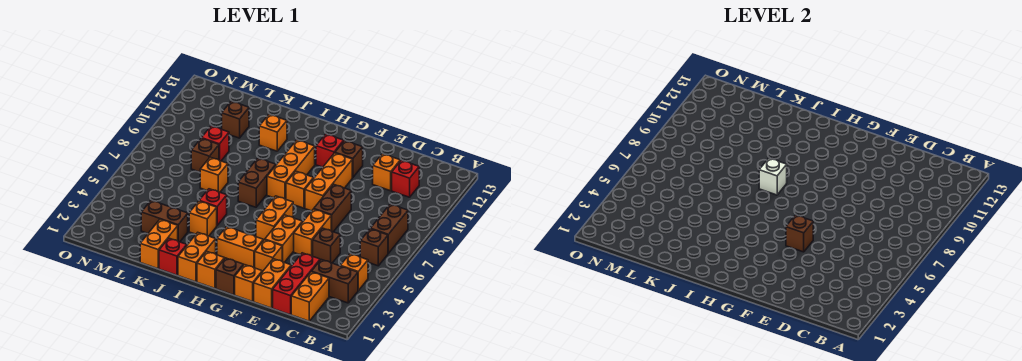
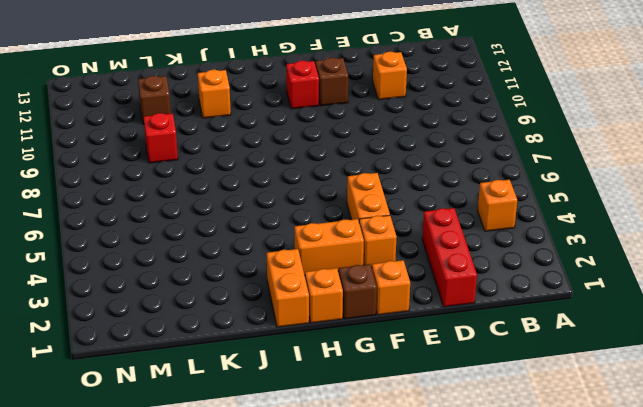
none -> brown 1x2 brick [311,260,358,303]
none -> brown 1x1 brick [360,229,388,266]
none -> brown 1x2 brick [370,204,408,253]
none -> orange 1x2 brick [291,272,329,321]

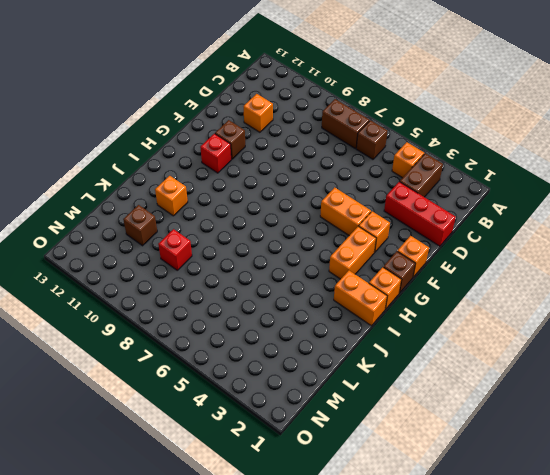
none -> orange 1x2 brick [291,272,329,321]
none -> red 1x1 brick [392,160,419,197]
none -> brown 1x1 brick [313,228,340,263]
none -> orange 1x2 brick [254,259,291,308]

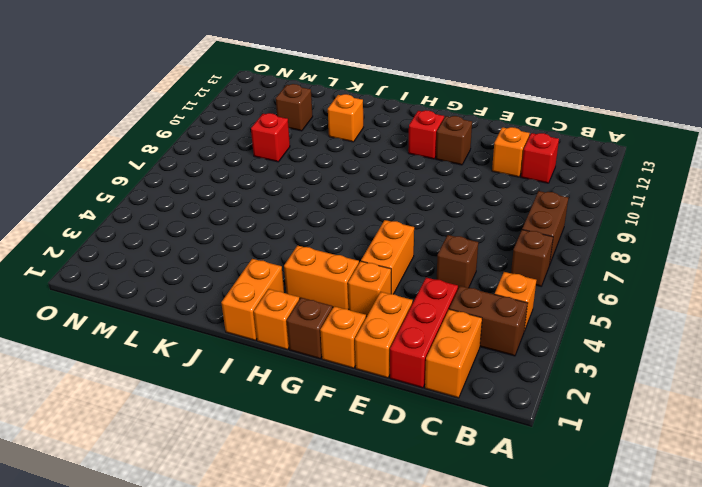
none -> orange 1x2 brick [294,209,331,256]
none -> brown 1x2 brick [314,184,351,232]
none -> orange 1x3 brick [305,153,352,211]
none -> orange 1x2 brick [256,196,293,241]

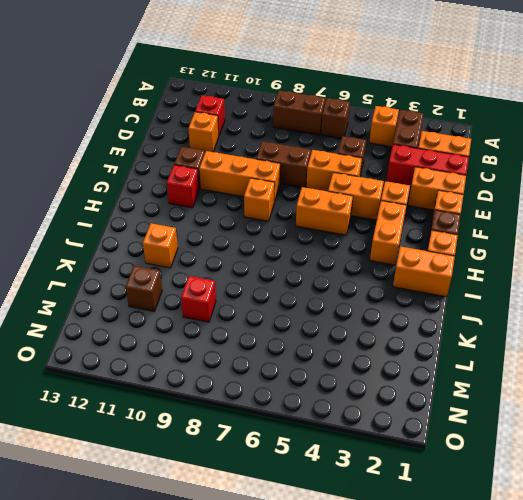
none -> orange 1x3 brick [267,140,315,199]
none -> brown 1x2 brick [238,158,276,207]
none -> red 1x1 brick [159,238,187,275]
none -> orange 1x1 brick [189,201,217,236]

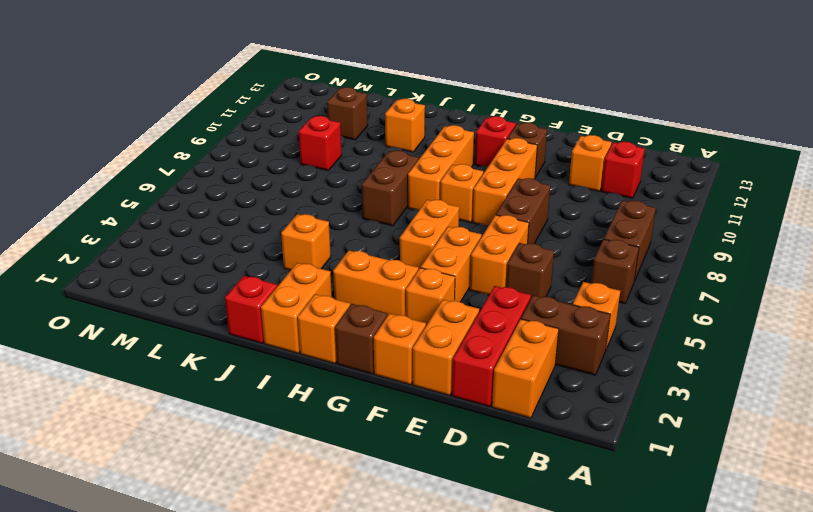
none -> red 1x1 brick [199,189,227,225]
none -> orange 1x2 brick [140,219,178,269]
none -> brown 1x2 brick [141,200,188,242]
none -> orange 1x1 brick [200,157,228,192]

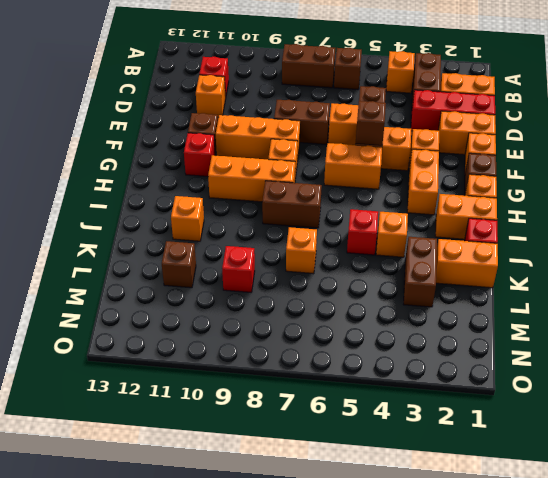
none -> brown 1x1 brick [191,138,219,172]
none -> white 1x1 brick [759,158,787,195]

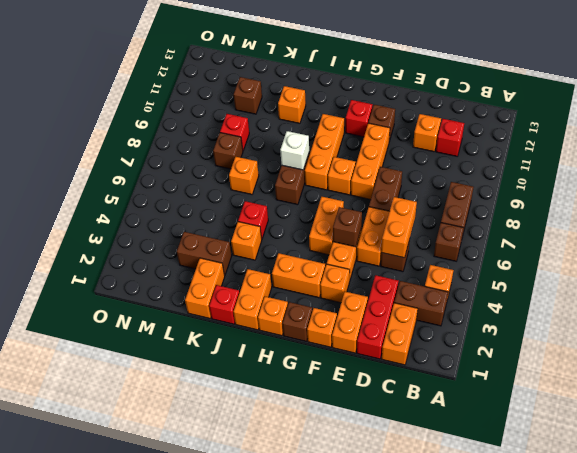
orange 1x2 brick [381,197,417,258] -> none

